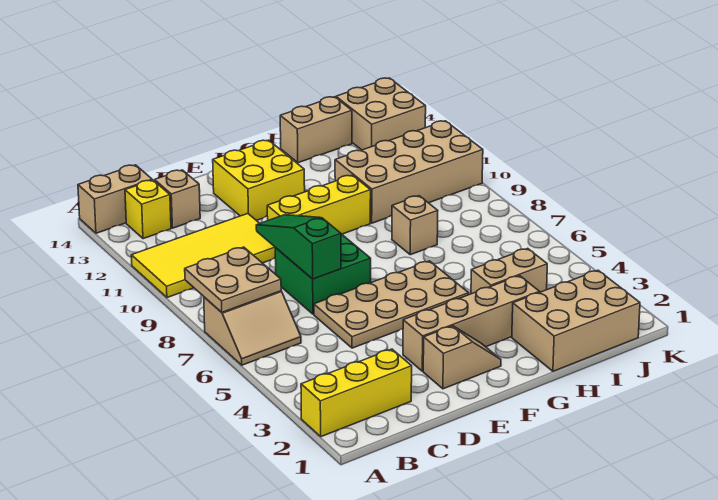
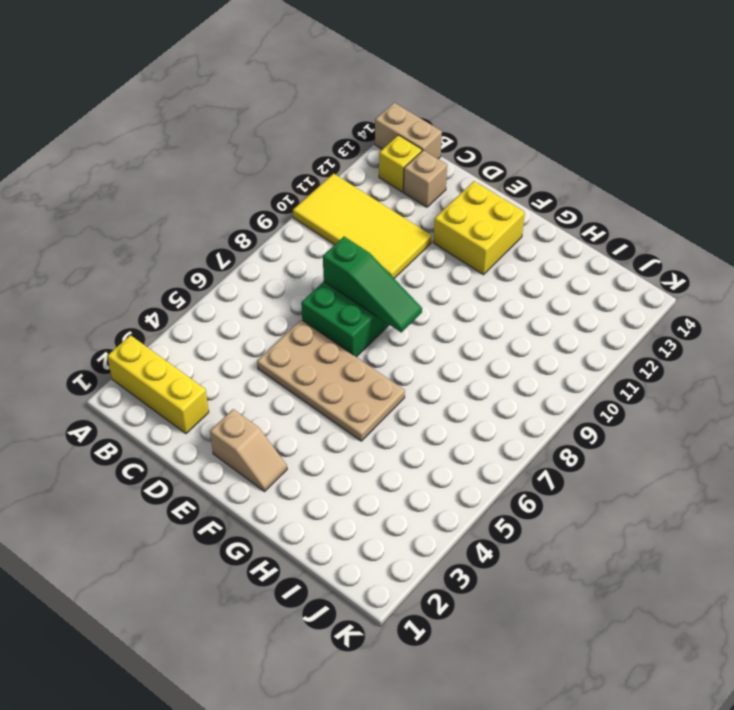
green 1x3 slope [323,237,422,332] -> green 1x3 slope turned to [256,215,341,279]
none -> tan 2x2 slope [204,291,301,365]
none -> tan 1x4 brick [403,276,540,371]
none -> yellow 1x3 brick [267,175,371,234]

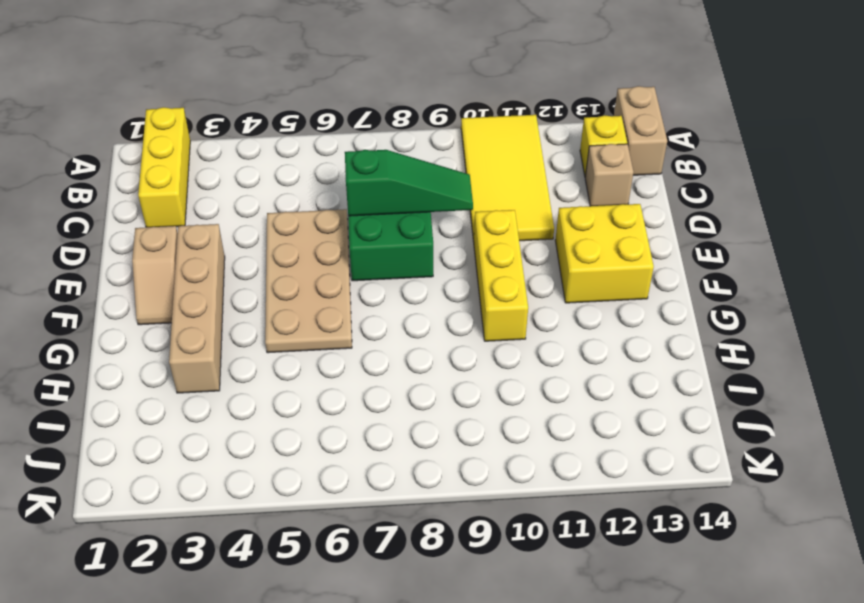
none -> tan 2x2 slope [204,291,301,365]
none -> tan 2x3 brick [512,270,640,371]
none -> tan 1x2 brick [471,248,547,294]

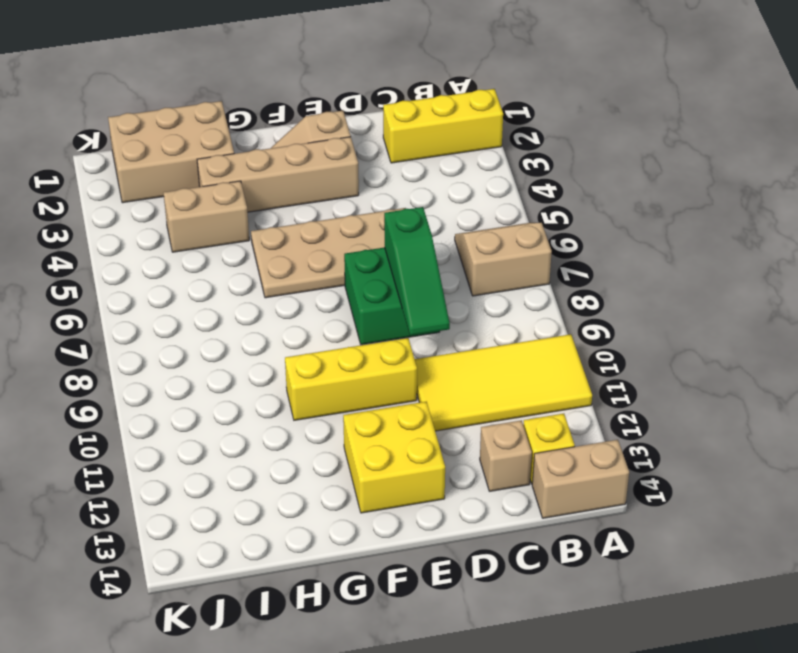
none -> tan 1x1 brick [392,196,438,255]
none -> tan 2x4 brick [335,121,483,223]
none -> tan 1x2 brick [280,97,352,163]

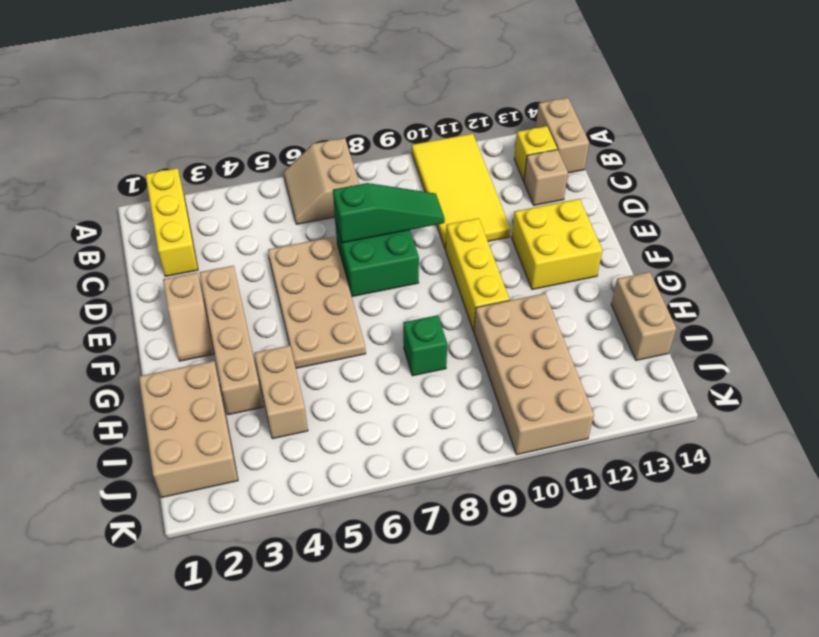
green 1x1 brick [403,315,447,376] -> tan 1x1 brick [392,196,438,255]
none -> tan 2x2 brick [336,78,426,150]
none -> tan 2x2 plate [185,247,281,312]

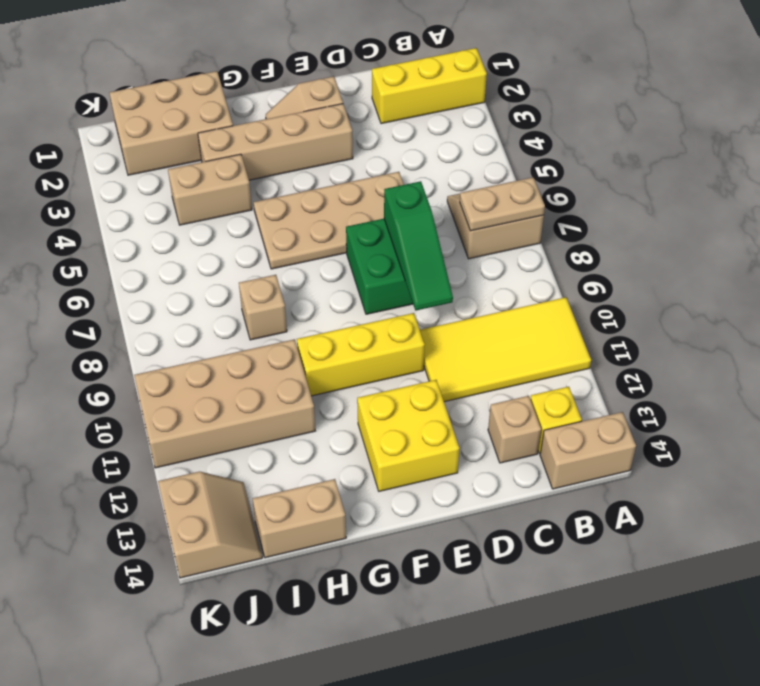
tan 1x2 plate [460,177,545,231] -> tan 2x2 plate [185,247,281,312]
tan 2x2 slope [158,472,262,578] -> tan 2x2 brick [336,78,426,150]

